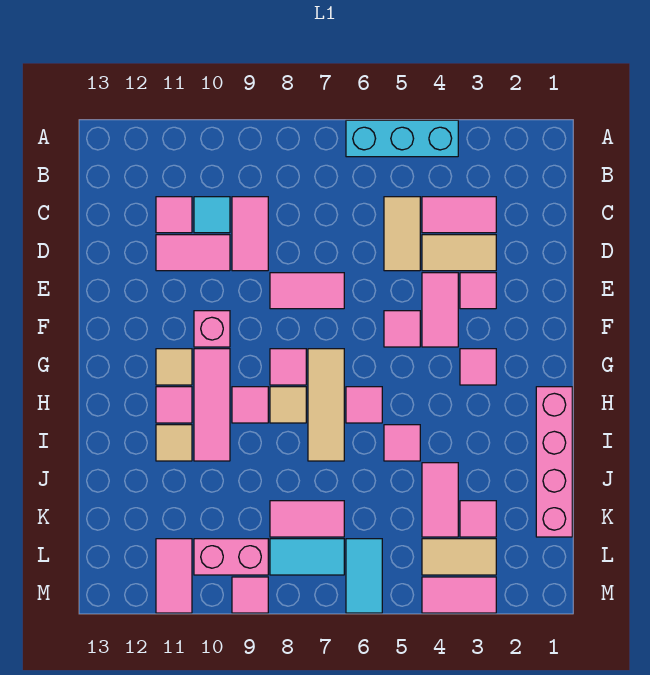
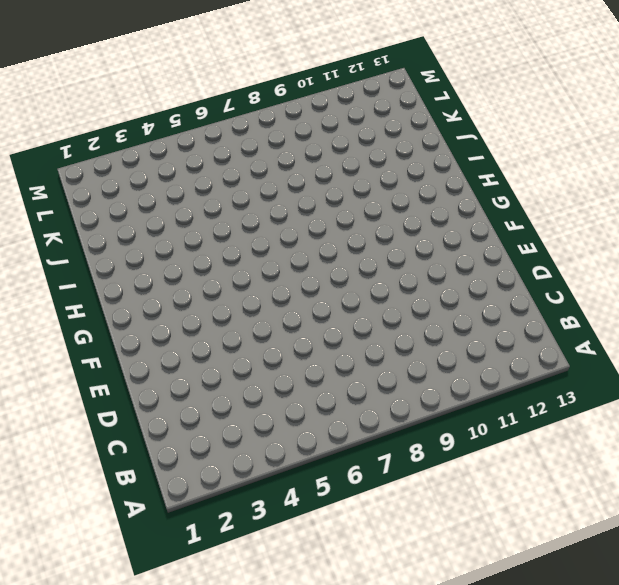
none -> cyan 1x3 brick [346,120,458,157]
none -> pink 1x2 tile [422,197,496,233]
none -> tan 1x2 tile [384,197,420,271]
none -> pink 1x2 tile [232,197,268,271]

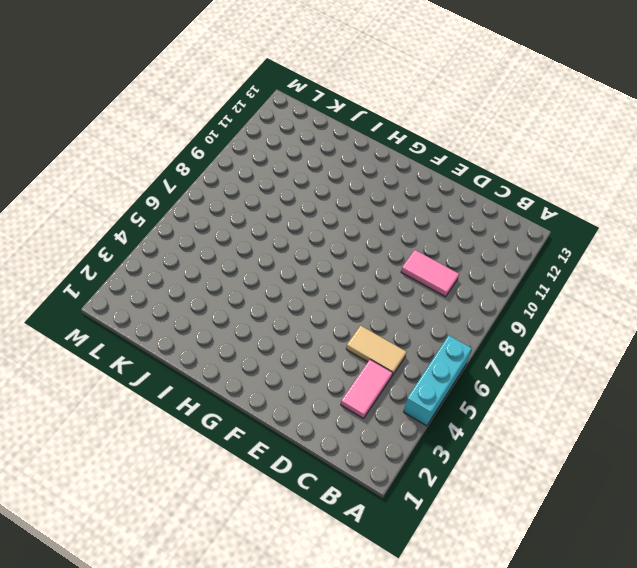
none -> cyan 1x1 tile [194,197,230,233]
none -> pink 1x1 tile [156,197,192,233]
none -> tan 1x2 tile [422,235,496,271]
none -> pink 1x2 tile [156,235,230,271]

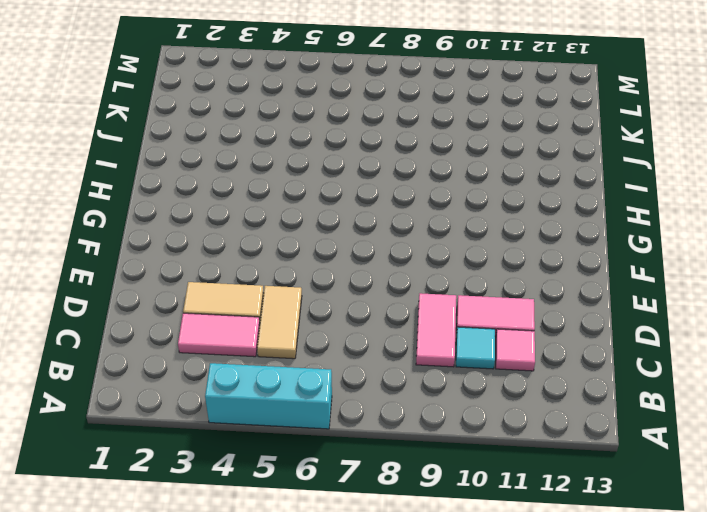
none -> pink 1x1 tile [460,273,496,309]
none -> pink 1x2 tile [422,273,458,347]
none -> pink 1x2 tile [270,273,344,309]
none -> pink 1x1 tile [384,311,420,347]

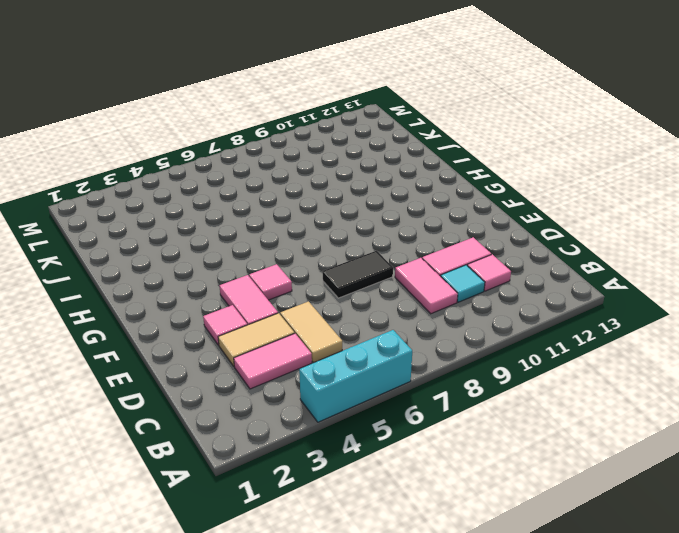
black 1x2 tile [323,251,393,298] -> pink 1x2 tile [270,273,344,309]
none -> pink 1x1 brick [194,311,230,347]
none -> pink 1x1 tile [460,349,496,385]
none -> tan 1x3 tile [308,349,344,461]
none -> pink 1x1 tile [270,349,306,385]

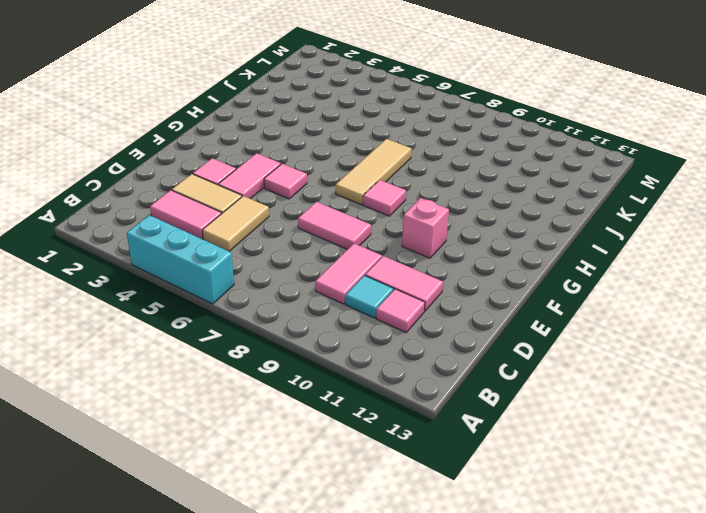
none -> pink 1x1 tile [460,349,496,385]
none -> pink 1x3 tile [194,349,230,461]
none -> tan 1x1 tile [156,349,192,385]
none -> pink 1x4 brick [536,387,572,537]

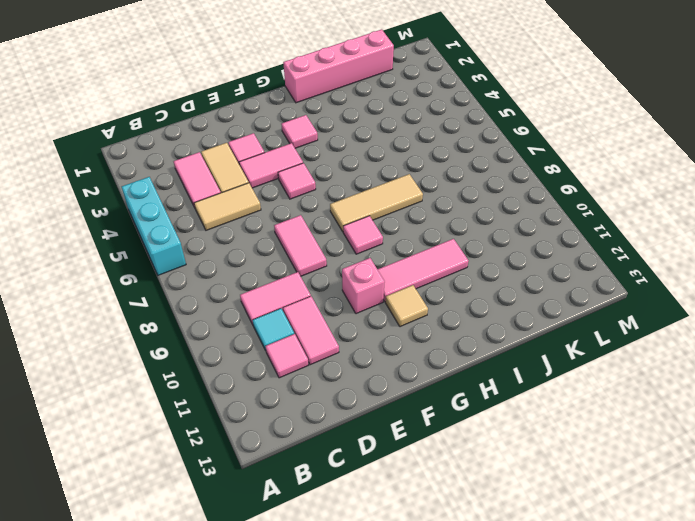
none -> pink 1x1 tile [346,387,382,423]
none -> tan 1x1 tile [270,387,306,423]
none -> pink 1x1 tile [232,387,268,423]
none -> pink 1x1 tile [156,387,192,423]

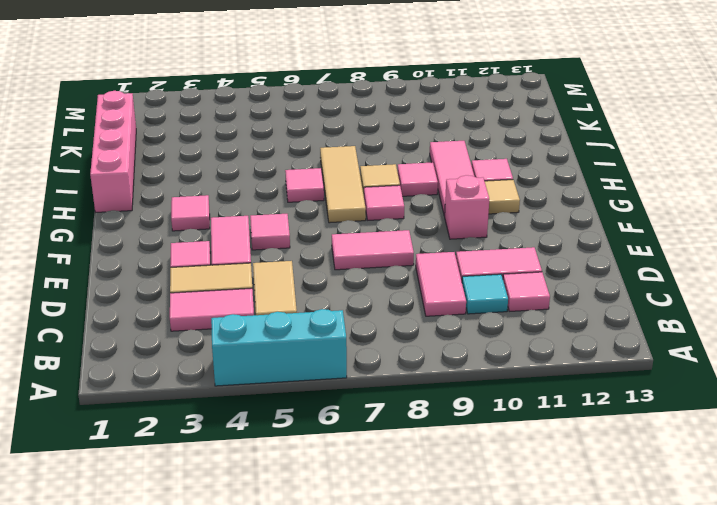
none -> pink 1x1 tile [384,425,420,461]
none -> tan 1x1 tile [156,425,192,461]
none -> pink 1x2 tile [422,463,458,537]
none -> pink 1x1 tile [460,501,496,537]

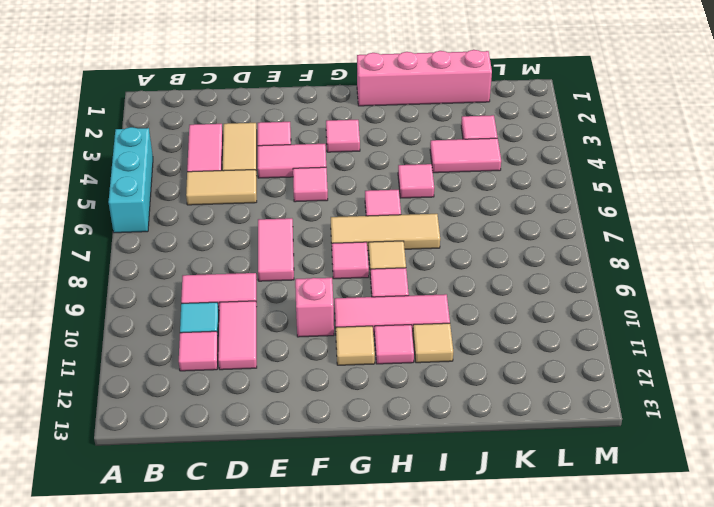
none -> pink 1x2 tile [270,501,344,537]
none -> tan 1x2 tile [422,539,496,575]
none -> cyan 1x2 tile [346,539,382,613]
none -> cyan 1x2 tile [270,539,344,575]

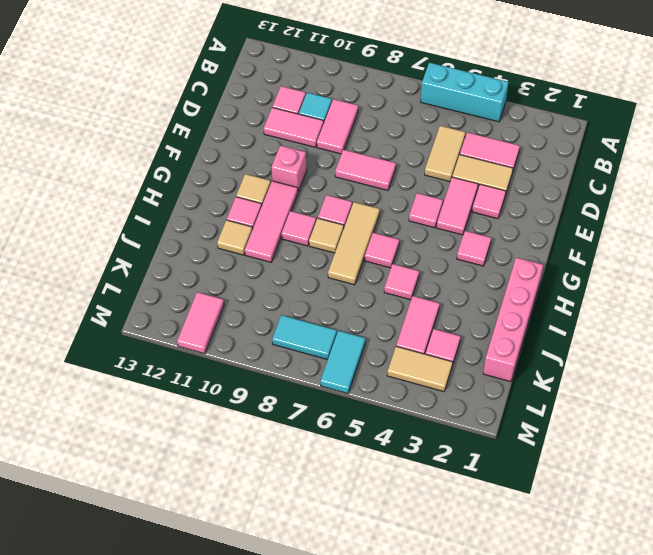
none -> pink 1x2 tile [270,501,344,537]
none -> pink 1x2 brick [194,539,268,575]
none -> pink 1x2 tile [422,577,496,613]
none -> pink 1x1 tile [232,577,268,613]

